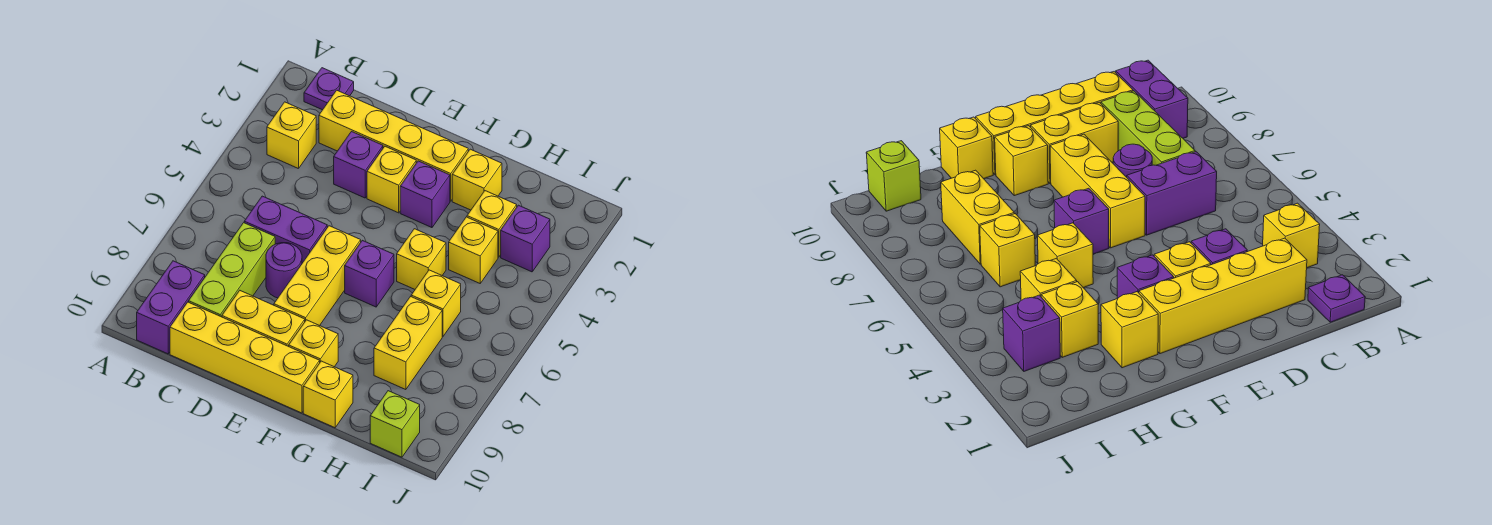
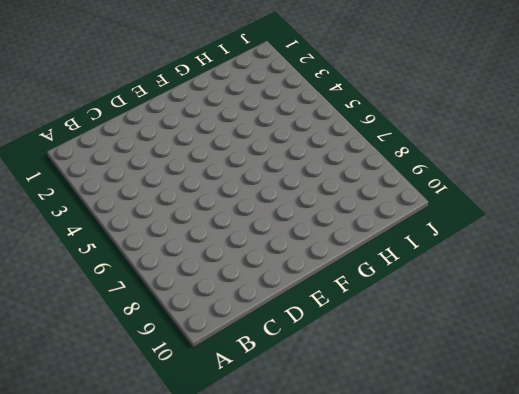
none -> purple 1x1 plate [304,68,354,110]
none -> yellow 1x1 brick [267,102,316,169]
none -> purple 1x2 brick [137,261,205,354]

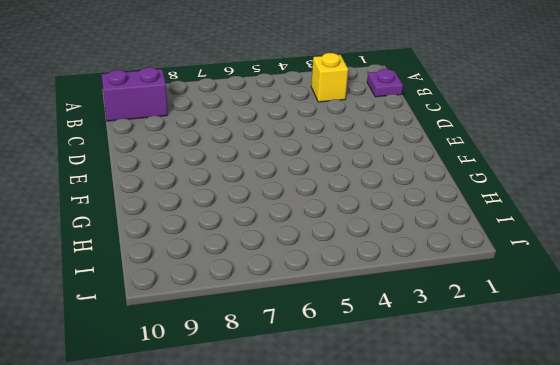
none -> yellow 1x4 brick [319,90,468,201]
none -> purple 1x2 brick [244,196,327,263]
none -> lime 1x3 brick [189,223,275,317]

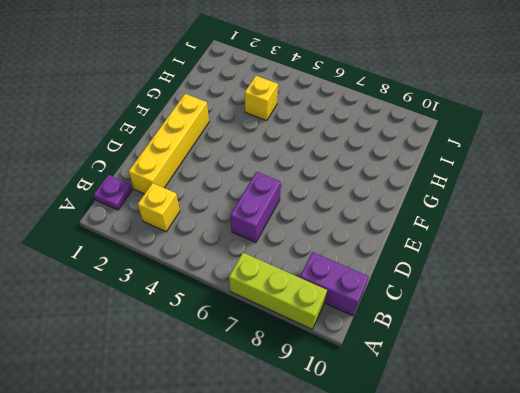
lime 1x3 brick [229,253,327,329] -> lime 1x3 brick moved to [189,223,275,317]
none -> yellow 1x4 brick [170,302,320,413]
none -> purple 1x1 brick [334,132,383,198]
none -> purple 1x1 round brick [266,243,302,298]

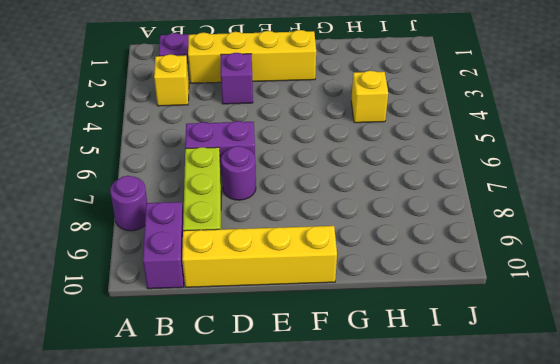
purple 1x1 round brick [110,176,147,231] -> none
none -> yellow 1x2 brick [222,291,305,346]
none -> yellow 1x1 brick [367,146,416,213]
none -> yellow 1x3 brick [274,226,361,326]

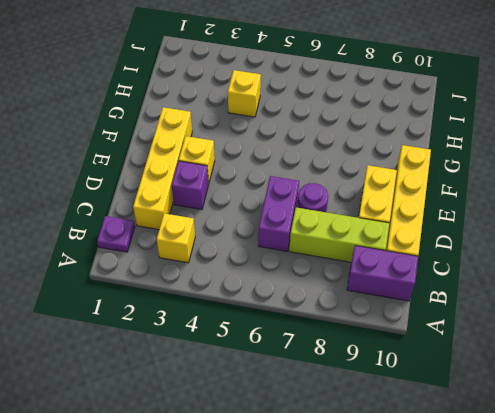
none -> yellow 1x3 brick [274,226,361,326]
none -> purple 1x1 brick [400,161,450,228]
none -> purple 1x1 brick [345,240,394,307]

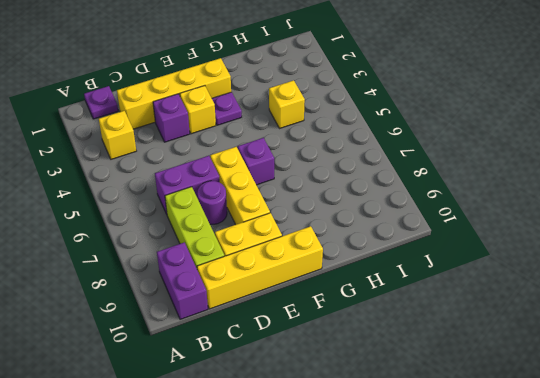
purple 1x1 plate [212,92,242,125] -> purple 1x1 brick [400,161,450,228]
none -> yellow 1x1 brick [289,320,338,367]
none -> yellow 1x1 brick [452,149,502,210]
none -> yellow 1x1 brick [397,229,446,289]

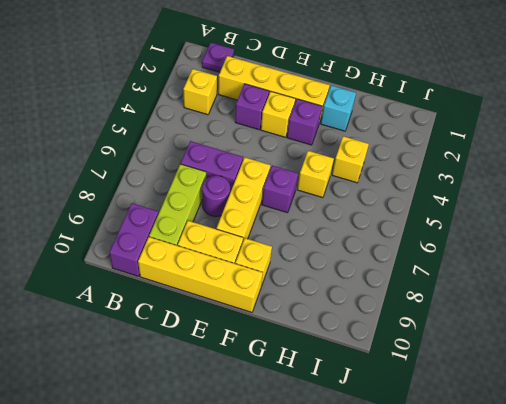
cyan 1x1 brick [321,85,356,131] -> yellow 1x1 brick [452,149,502,210]
none -> yellow 1x1 brick [303,361,353,428]
none -> yellow 1x1 brick [467,191,517,257]
none -> yellow 1x1 brick [411,270,461,337]

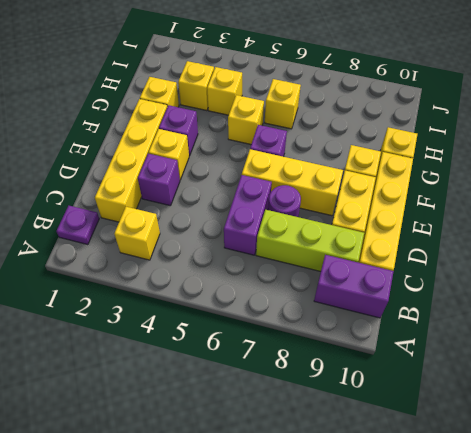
none -> yellow 1x2 brick [374,297,442,390]
none -> purple 1x1 brick [501,205,550,272]
none -> lime 1x1 brick [370,391,420,457]

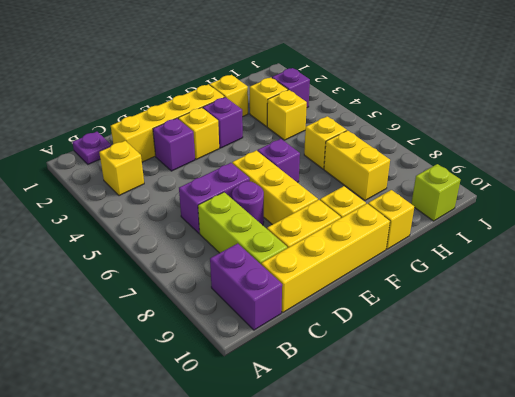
none -> yellow 1x1 brick [397,229,446,289]

